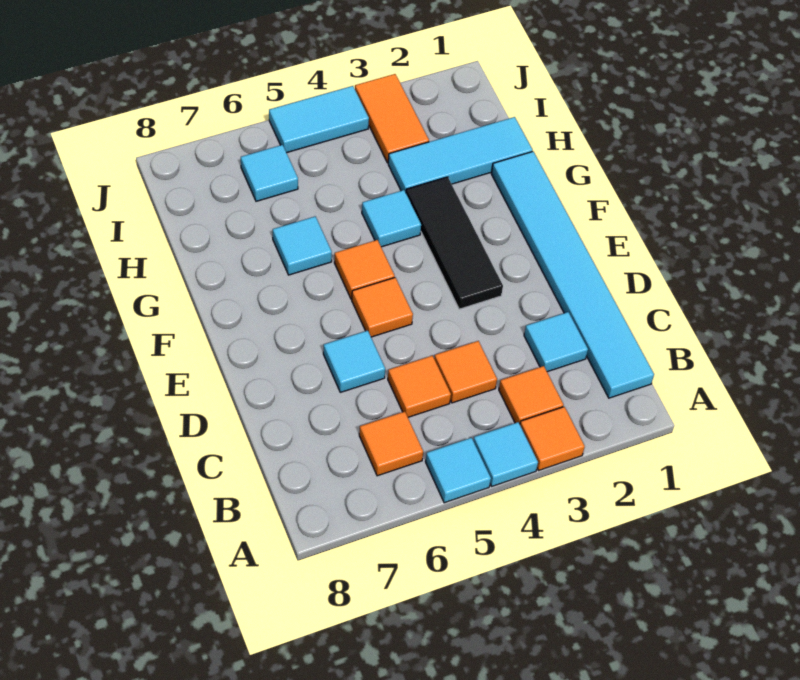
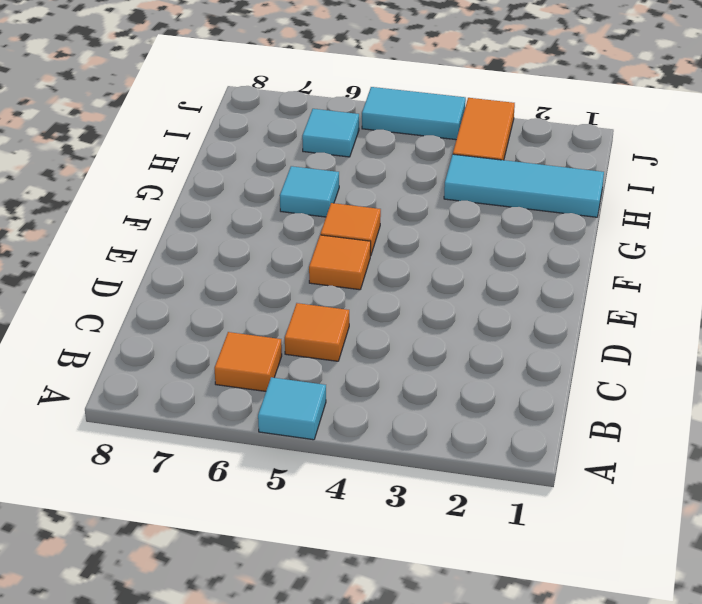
none -> orange 1x1 tile [520,407,585,471]
none -> cyan 1x1 tile [473,422,538,486]
none -> cyan 1x6 tile [492,152,654,398]

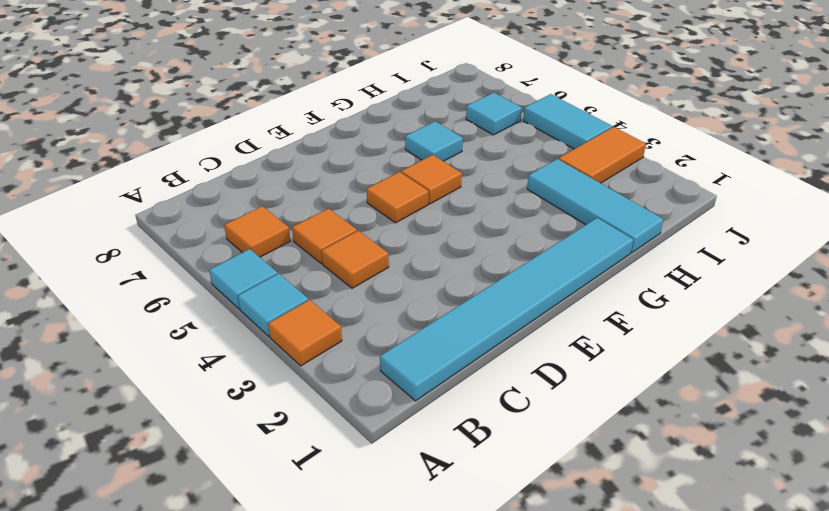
none -> orange 1x1 tile [499,366,563,424]
none -> cyan 1x1 tile [524,312,588,372]
none -> cyan 1x1 tile [323,331,385,392]

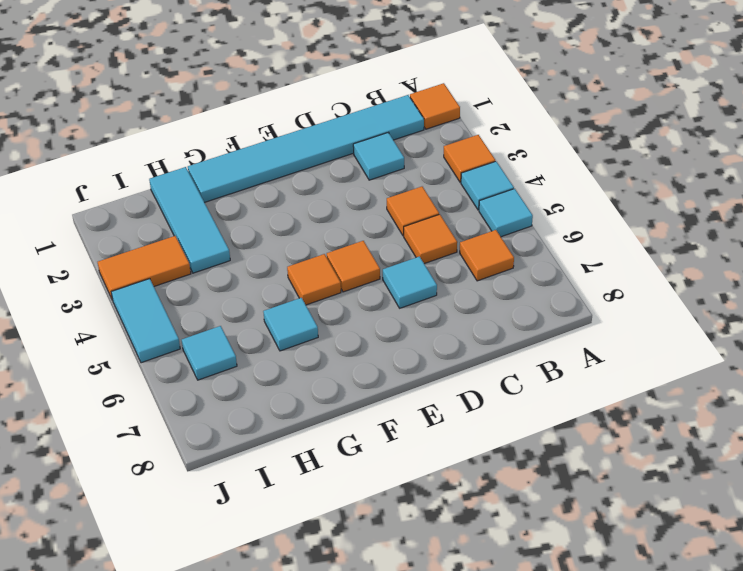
orange 1x1 tile [410,83,460,129] -> orange 1x1 tile moved to [499,366,563,424]
none -> black 1x3 tile [406,177,503,309]
none -> cyan 1x1 tile [362,190,421,247]

